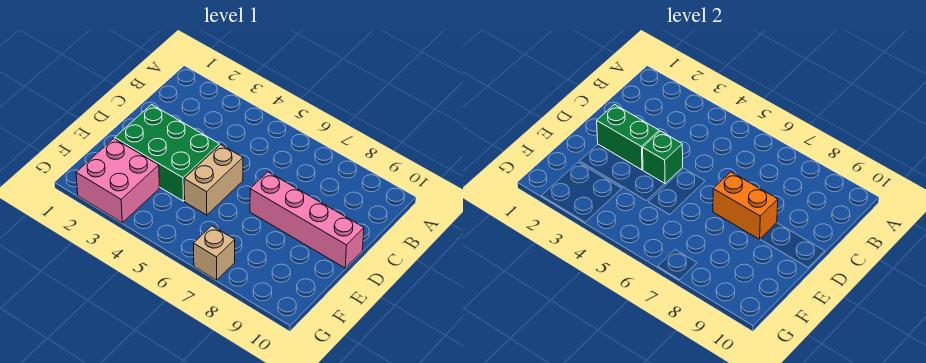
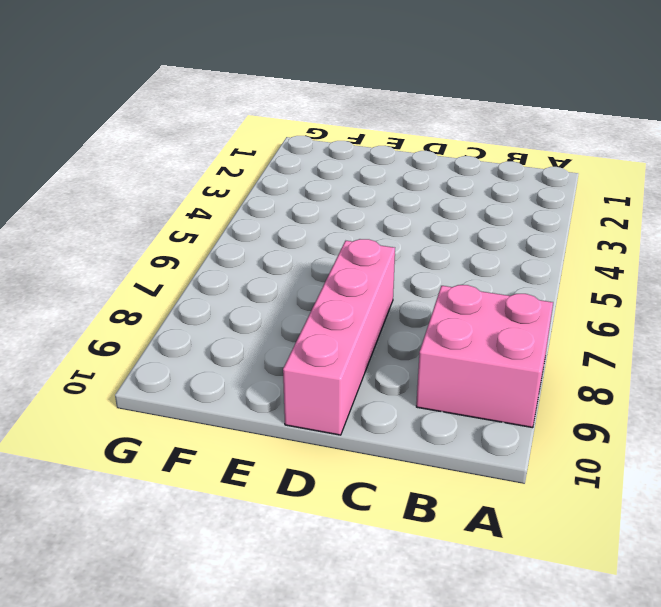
pink 2x2 brick [416,285,553,428] -> pink 2x2 brick moved to [76,139,159,223]
none -> green 2x3 brick [115,105,219,201]
none -> tan 1x2 brick [184,145,243,215]

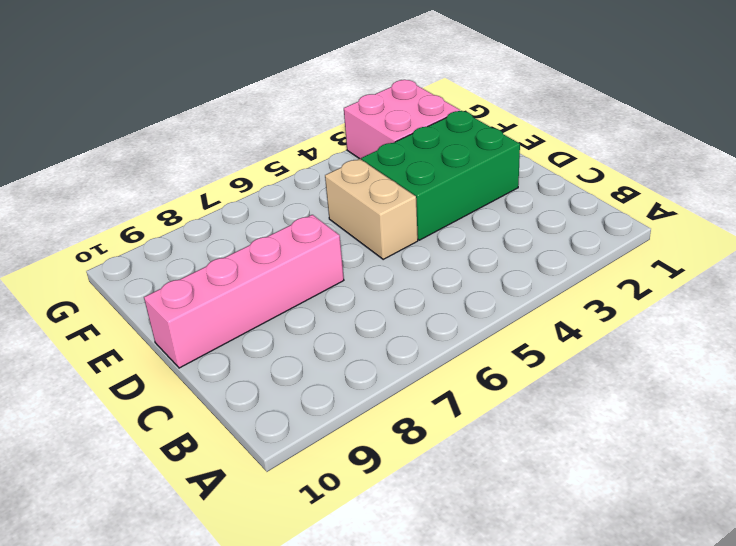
none -> tan 1x1 brick [193,226,235,280]
none -> green 1x2 brick [597,105,659,170]

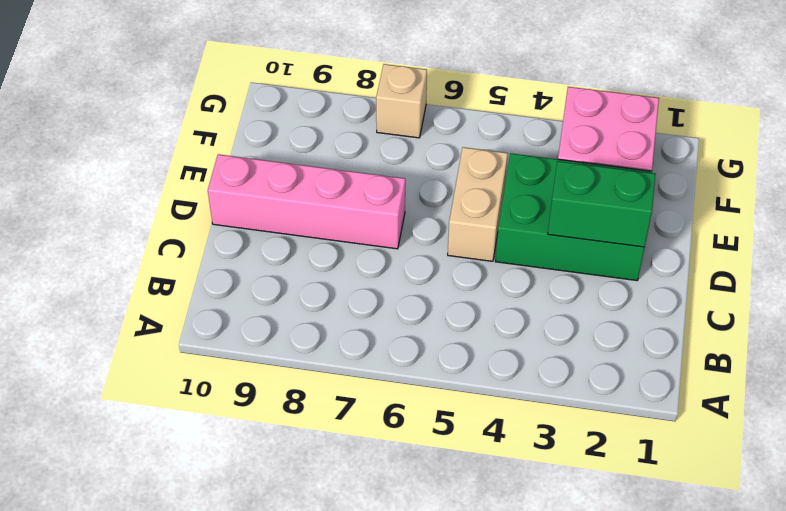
none -> green 1x1 brick [643,131,683,184]
none -> orange 1x2 brick [713,172,778,239]

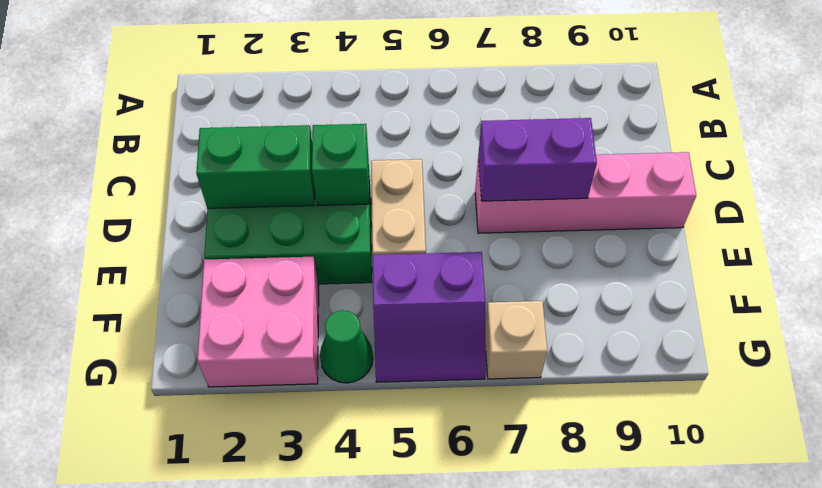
purple 1x2 brick [478,118,597,201] -> orange 1x2 brick [713,172,778,239]
purple 2x2 slope [373,252,486,382] -> none
green 1x1 cone [320,310,373,383] -> none

